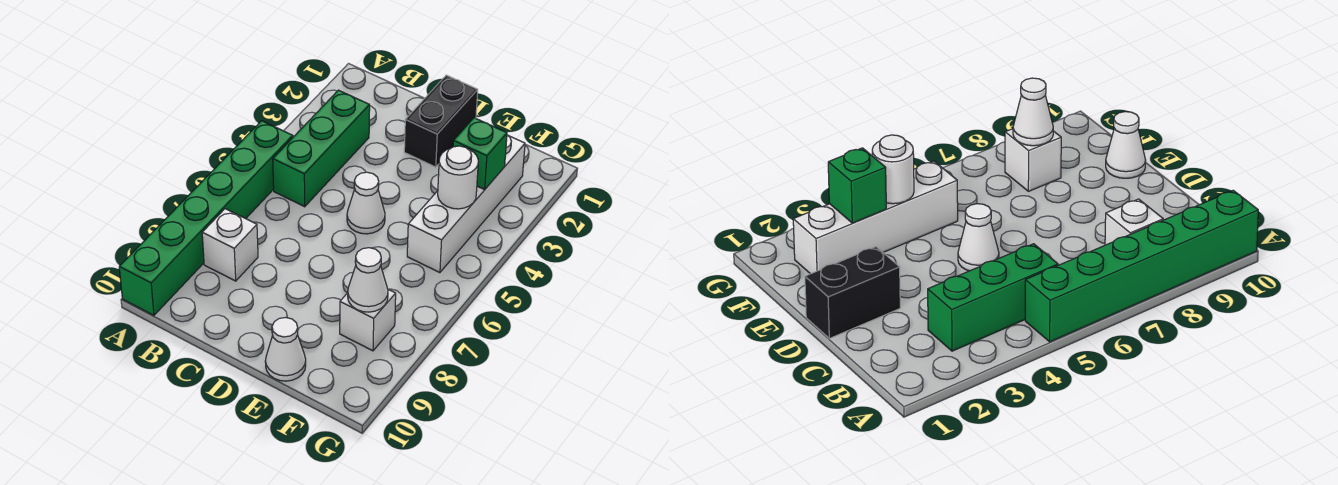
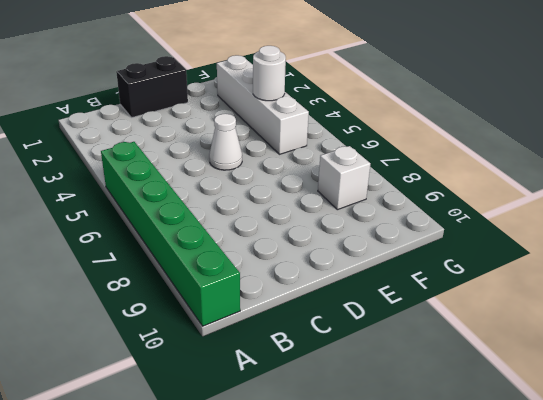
black 1x2 brick [116,56,188,118] -> black 1x2 brick turned to [404,75,478,167]
none -> green 1x3 brick [273,90,370,207]
none -> white 1x1 brick [202,209,258,281]

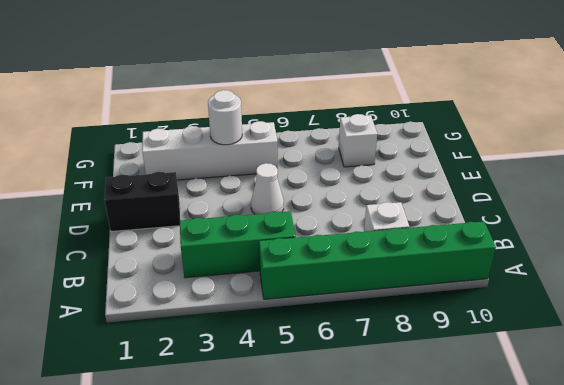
none -> white 1x1 cone [265,317,306,381]
none -> green 1x1 brick [453,118,507,190]

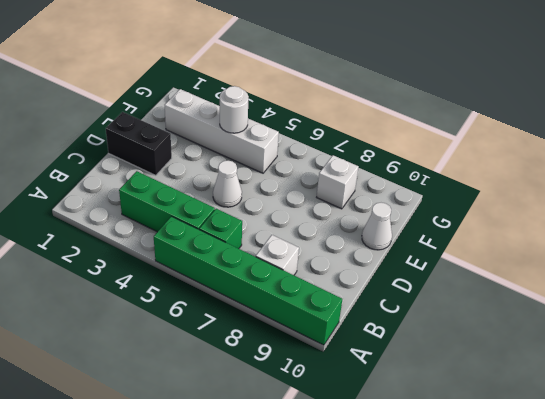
green 1x1 brick [199,209,242,249] -> green 1x1 brick moved to [453,118,507,190]
none -> white 1x1 cone [348,248,388,312]

